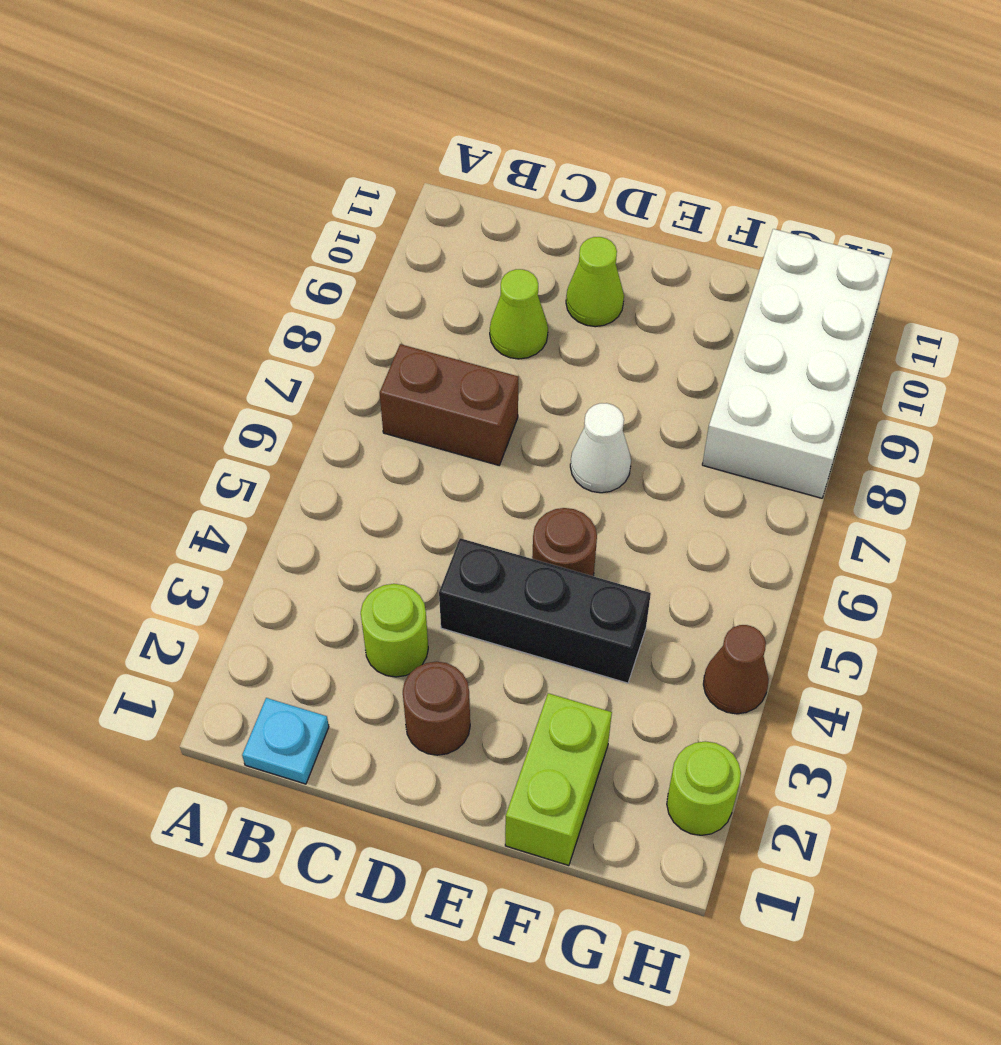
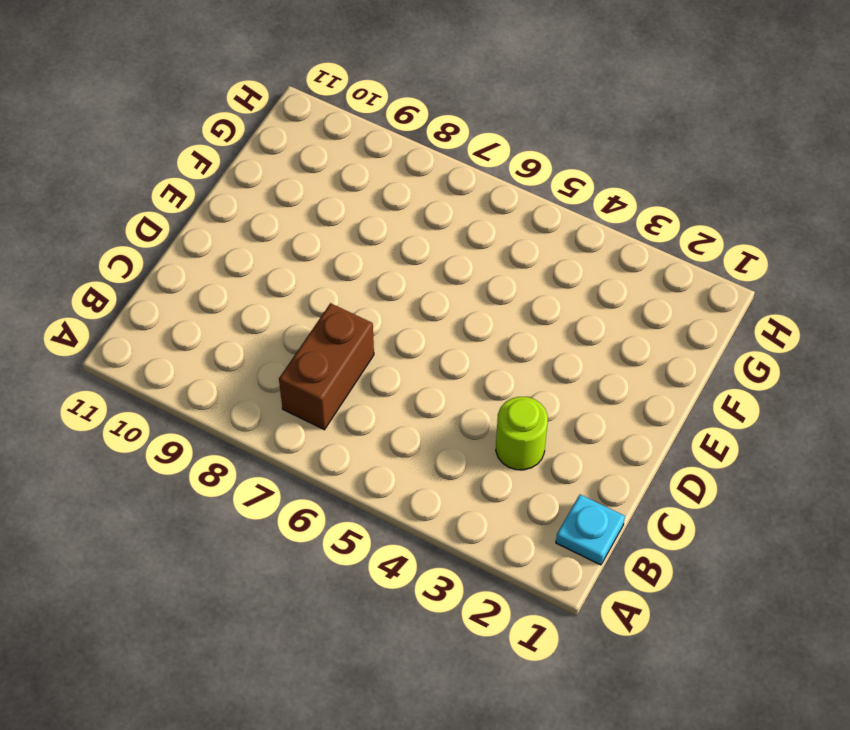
none -> lime 1x1 cone [490,269,548,359]
none -> brown 1x1 round brick [403,662,470,755]
none -> black 1x3 brick [439,538,651,683]

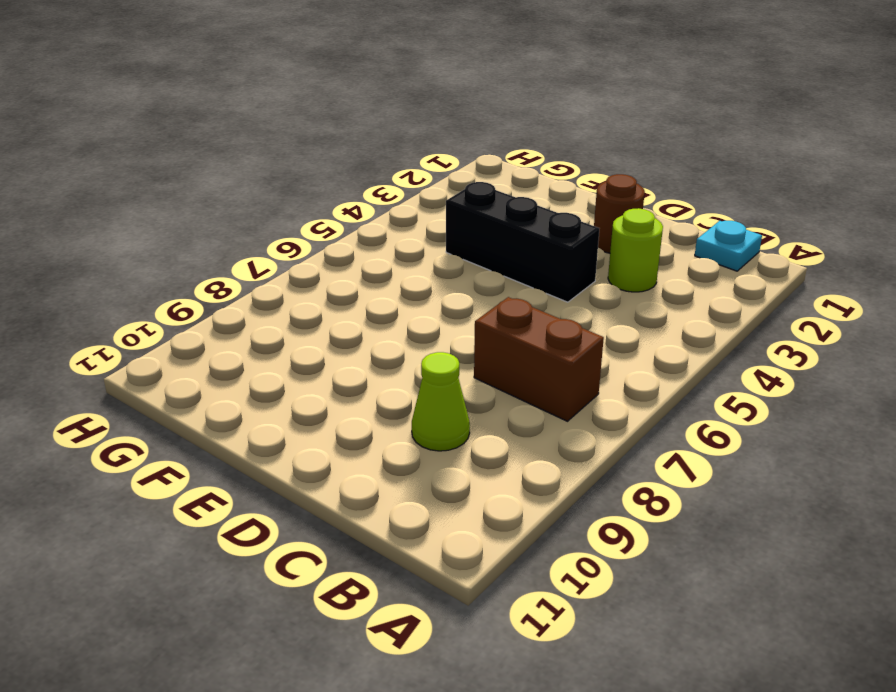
none -> lime 1x1 cone [566,237,624,327]
none -> brown 1x1 round brick [532,508,597,576]
none -> white 1x1 cone [570,403,631,493]

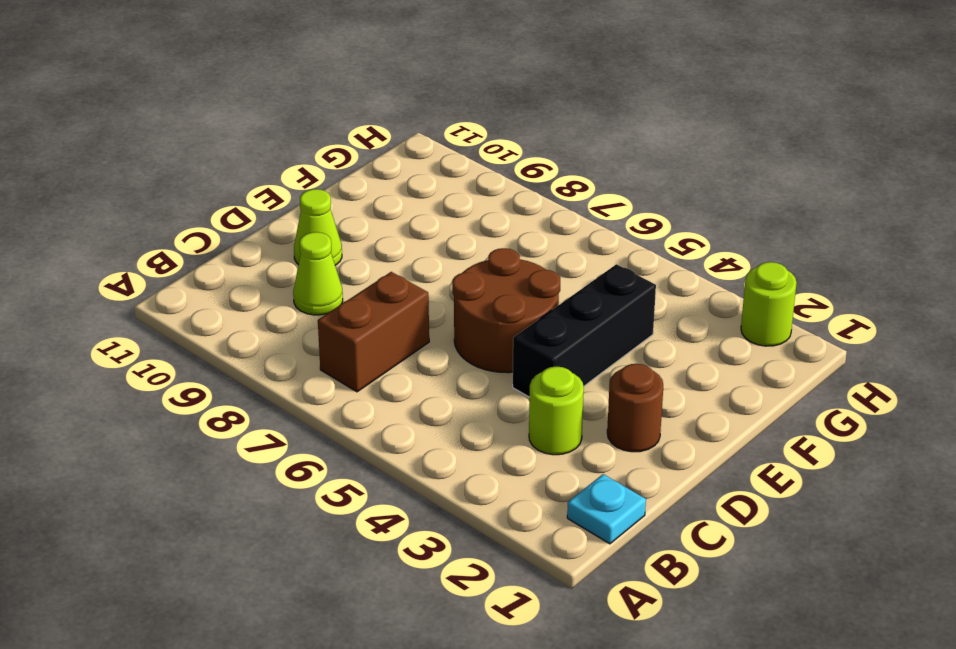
brown 2x2 round brick [452,248,560,373] -> brown 1x1 round brick [532,508,597,576]
none -> white 1x1 cone [570,403,631,493]
none -> lime 1x2 brick [505,693,612,866]
none -> white 2x4 brick [702,229,891,498]

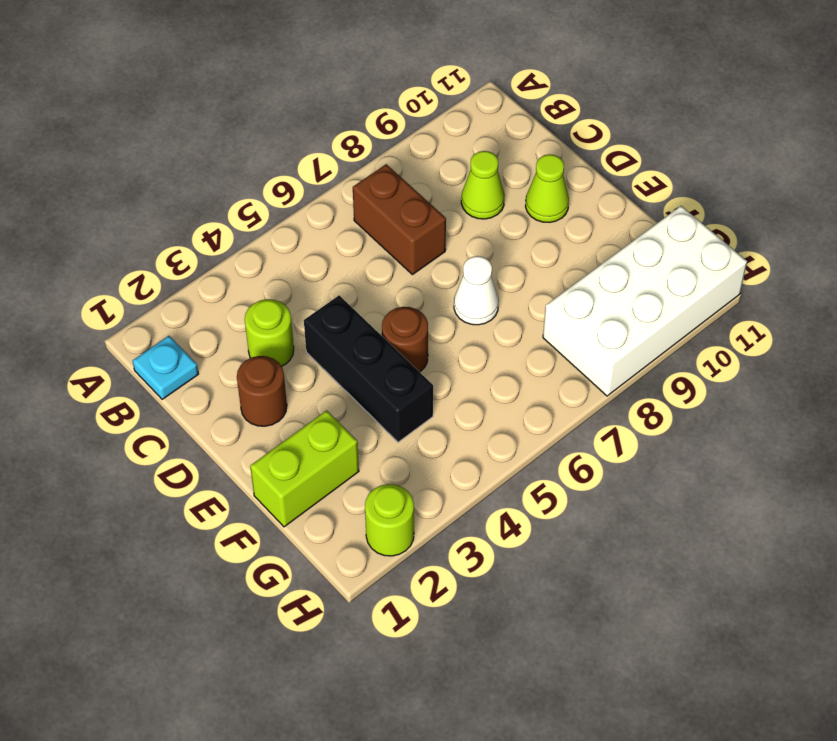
none -> brown 1x1 cone [703,625,769,714]

